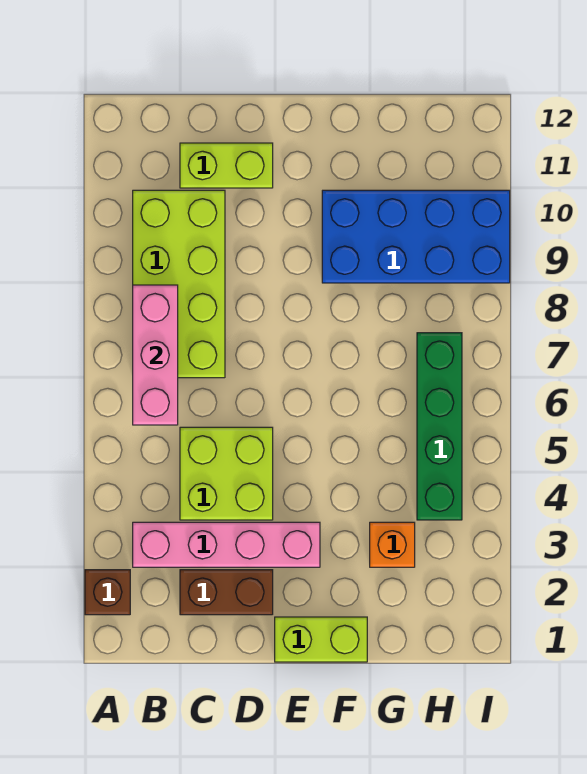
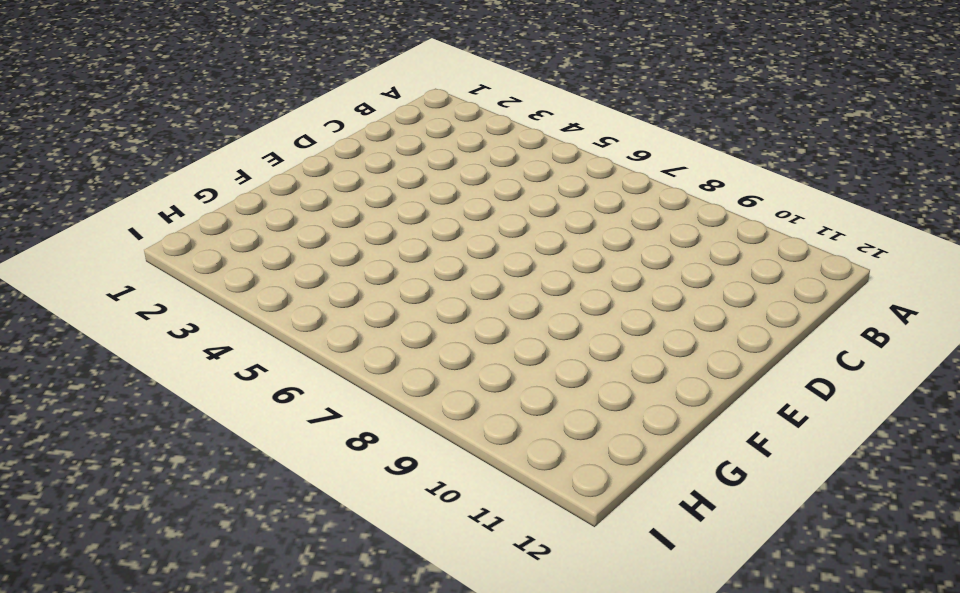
none -> brown 1x1 brick [85,570,130,615]
none -> pink 1x4 brick [133,522,320,567]

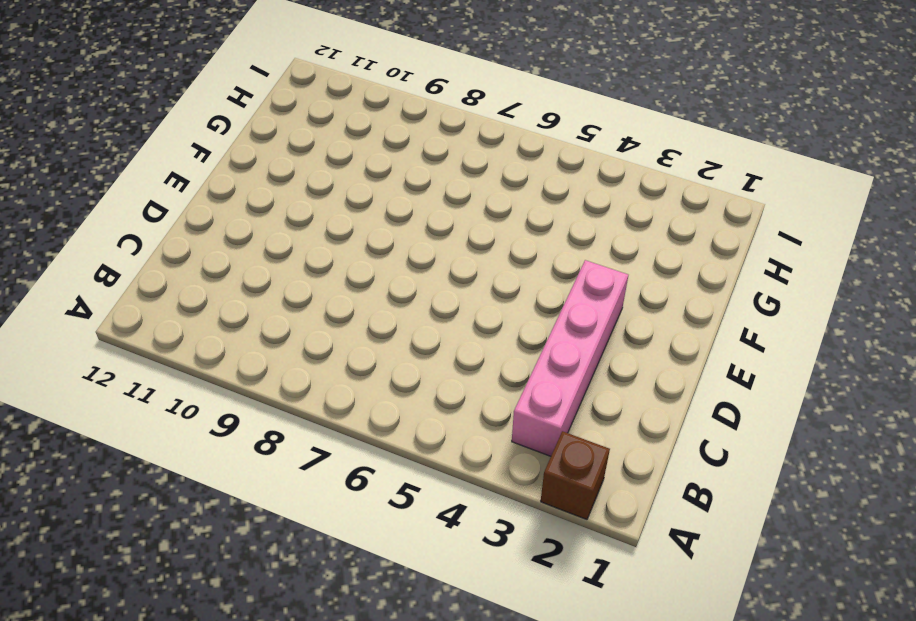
none -> lime 2x4 brick [133,190,225,378]
none -> brown 1x2 brick [180,570,273,615]

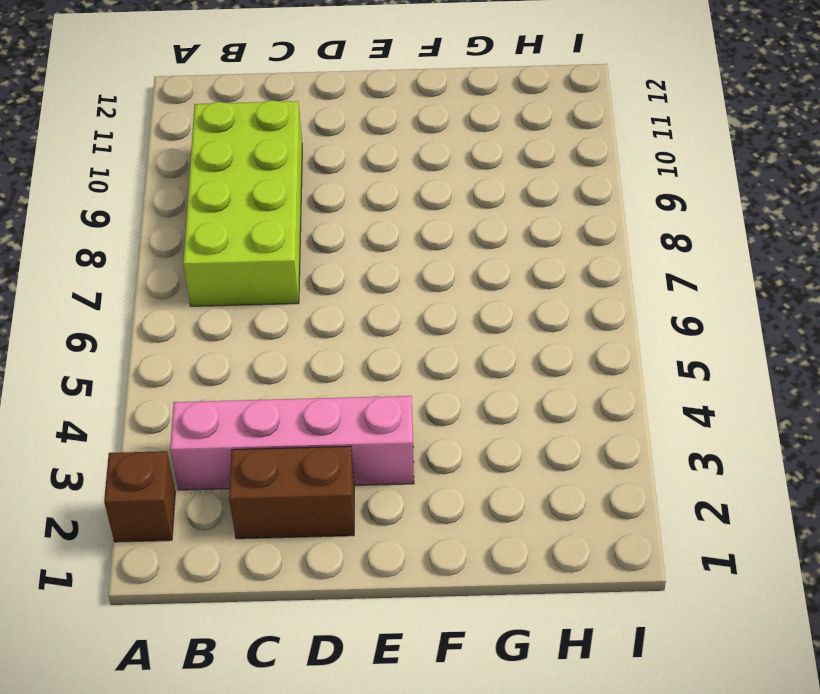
none -> lime 2x2 brick [180,427,273,520]
none -> lime 1x2 brick [180,143,273,188]

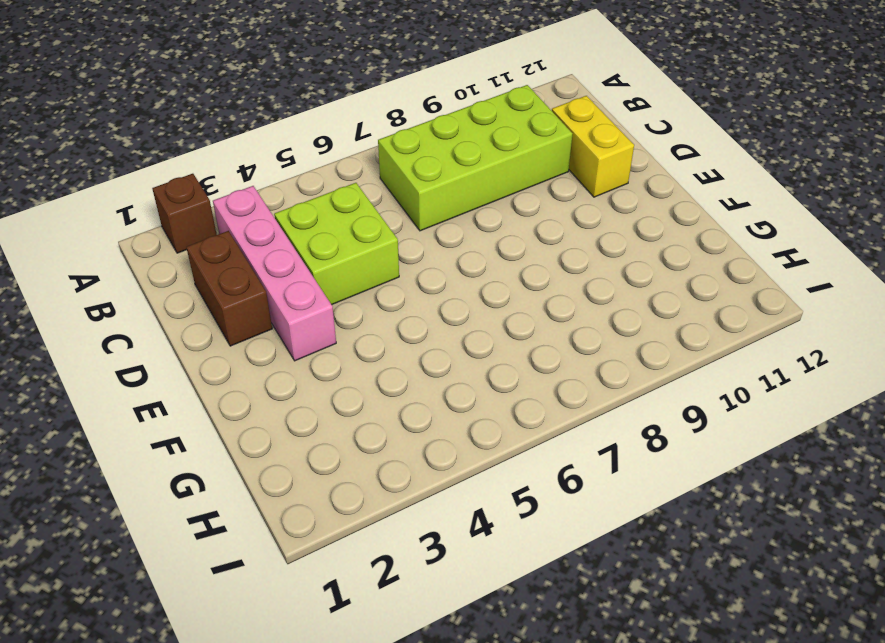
yellow 1x2 brick [552,96,634,197] -> lime 1x2 brick [180,143,273,188]
none -> lime 1x2 brick [275,617,367,662]
none -> blue 2x4 brick [322,190,510,283]

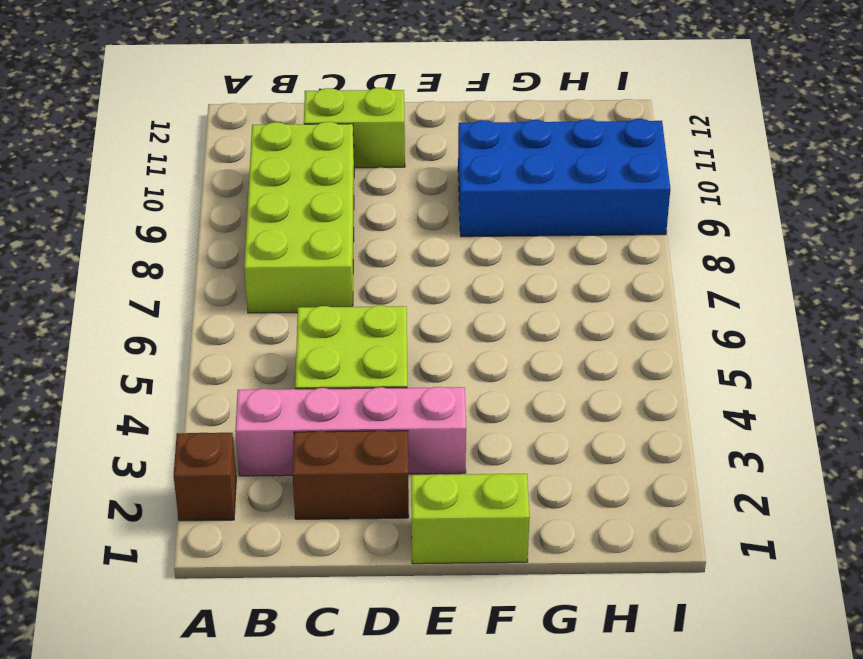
none -> orange 1x1 brick [370,522,415,567]
none -> green 1x4 brick [417,333,462,520]

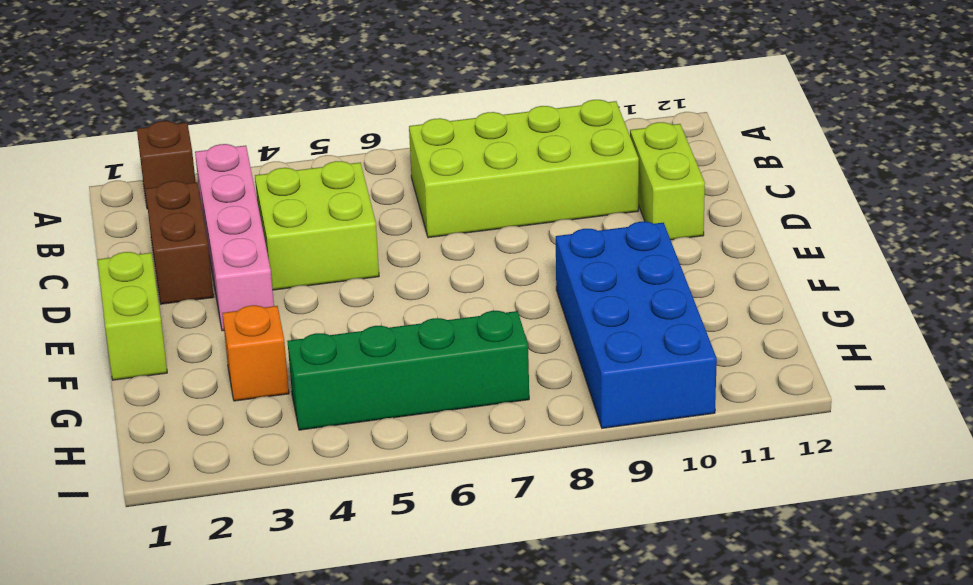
none -> pink 1x3 brick [133,285,178,425]

